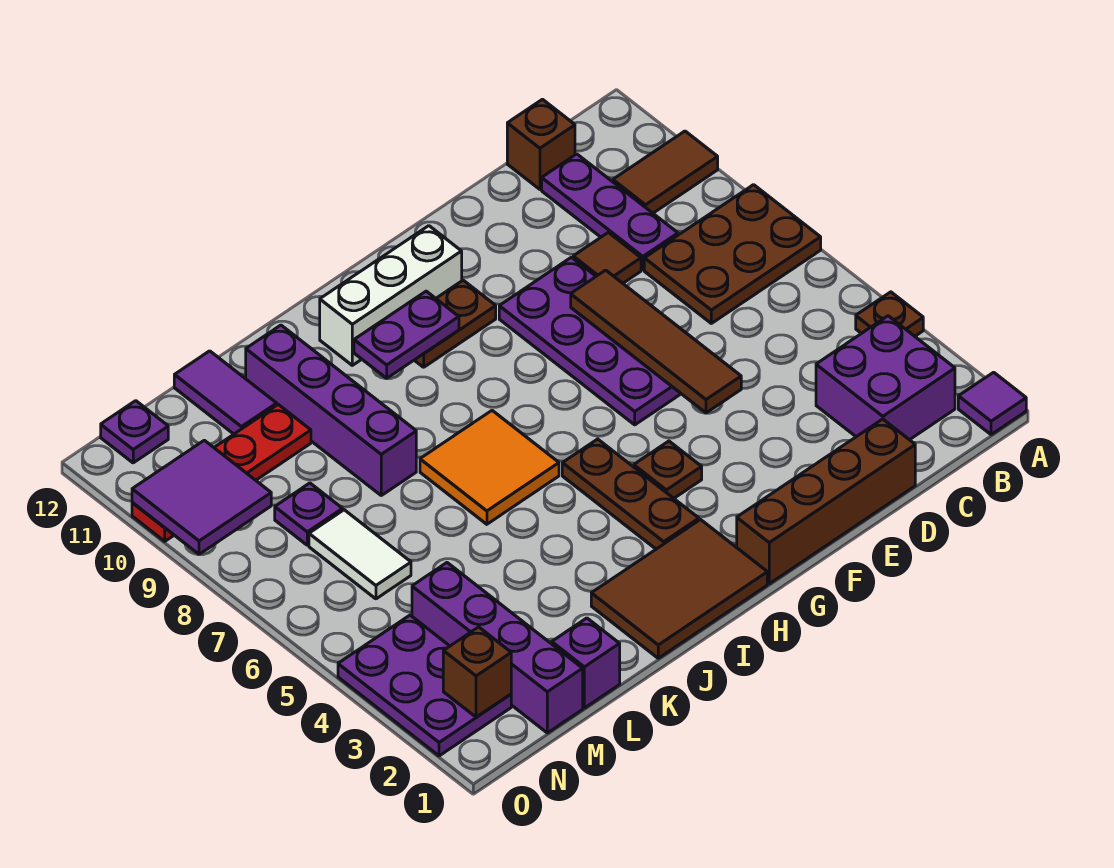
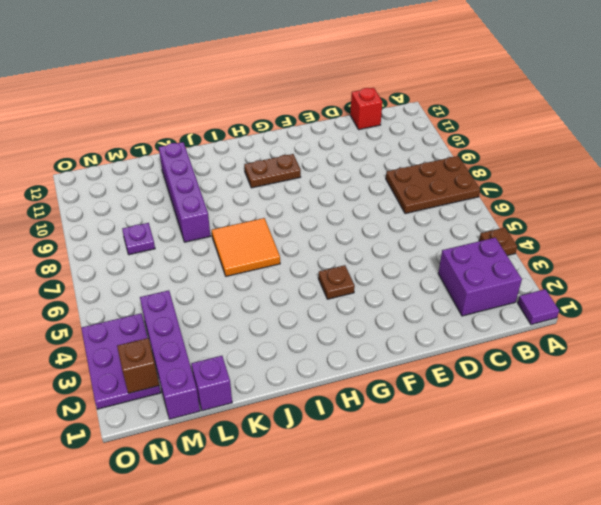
red 1x1 brick [350,88,382,130] -> brown 1x1 brick [507,99,575,189]
none -> brown 1x2 tile [613,131,718,213]
none -> purple 1x3 plate [542,154,678,270]
none -> brown 1x4 brick [737,419,915,584]

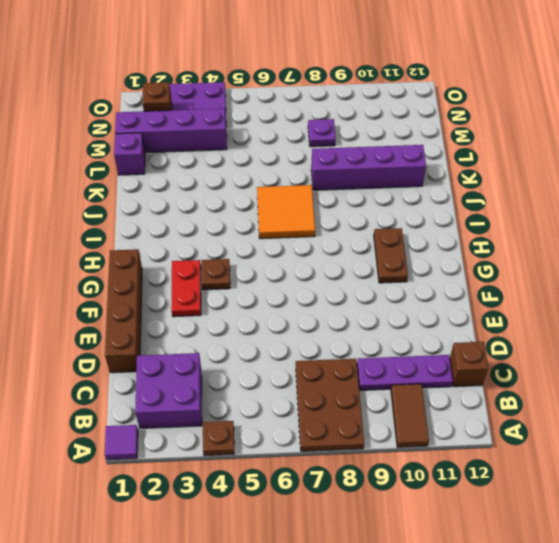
red 1x2 plate [171,260,201,317] -> none
none -> brown 1x1 tile [573,232,641,283]
none -> purple 2x4 plate [499,257,681,425]
none -> white 1x3 brick [320,226,462,365]

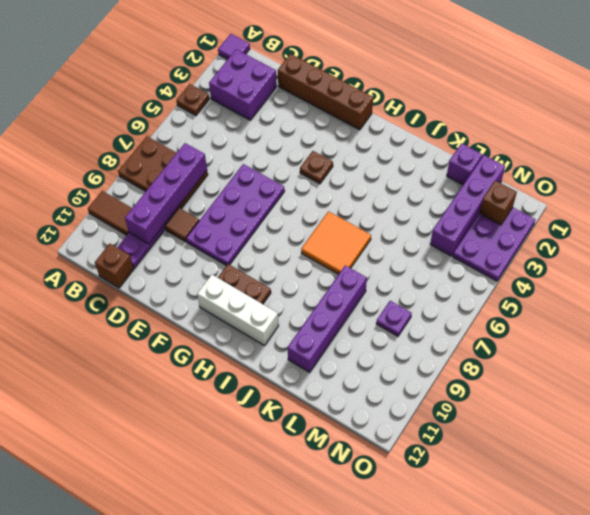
purple 1x4 brick [125,143,207,244] -> none
none -> brown 2x3 tile [591,520,767,658]
none -> brown 1x3 plate [562,439,699,549]
none -> red 1x4 plate [132,405,311,541]

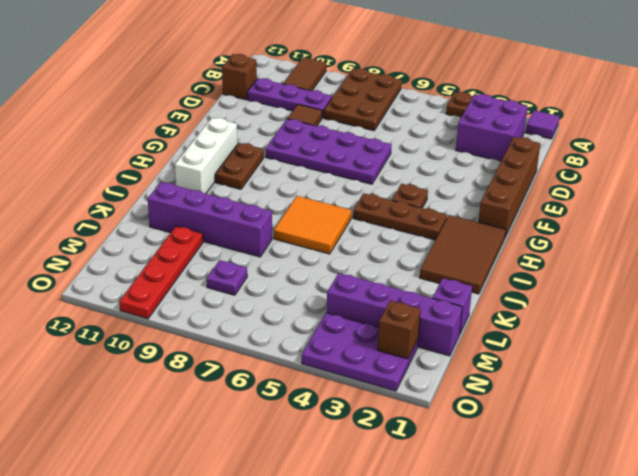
none -> purple 1x2 tile [174,351,277,434]
none -> white 1x2 tile [309,510,411,599]
none -> purple 1x1 plate [101,401,168,463]

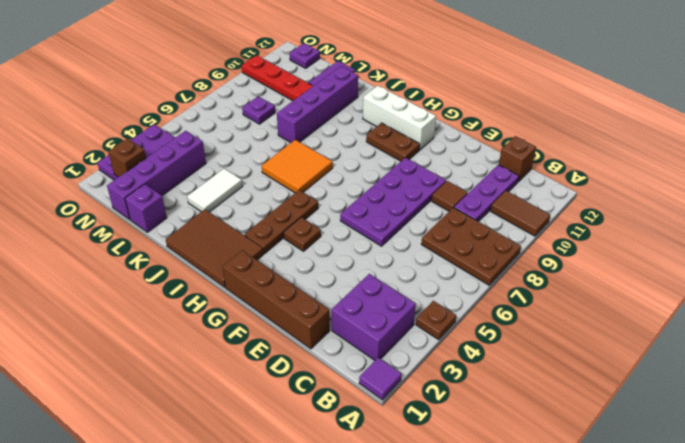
white 1x2 tile [187,169,242,212] -> white 1x2 tile moved to [309,510,411,599]
none -> brown 1x4 tile [571,270,741,413]
none -> purple 1x2 plate [354,291,459,378]
none -> purple 2x2 tile [132,440,271,554]

